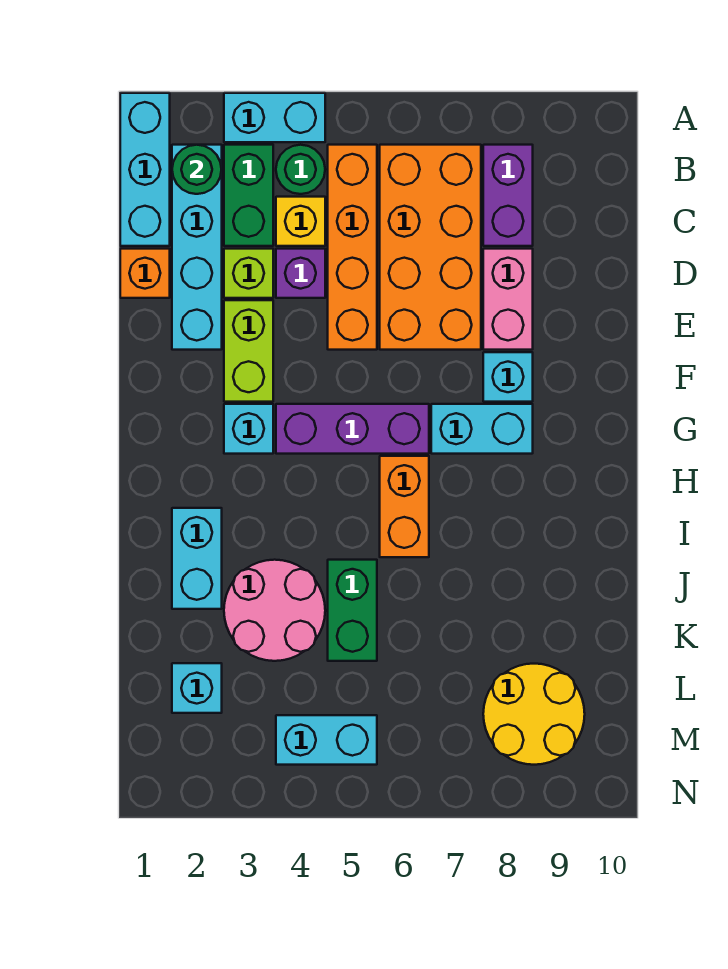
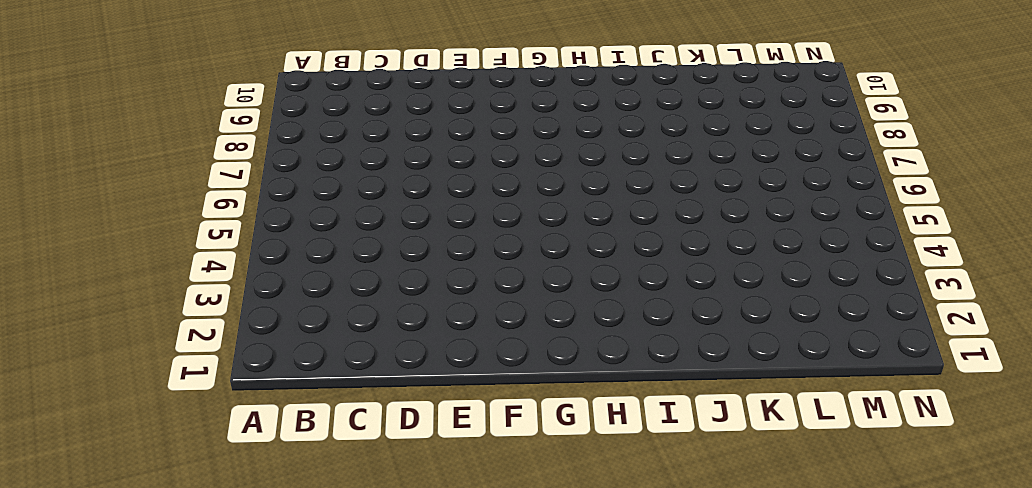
none -> cyan 1x3 brick [120,93,170,246]
none -> cyan 1x2 brick [224,93,325,142]
none -> cyan 1x4 brick [172,145,222,350]

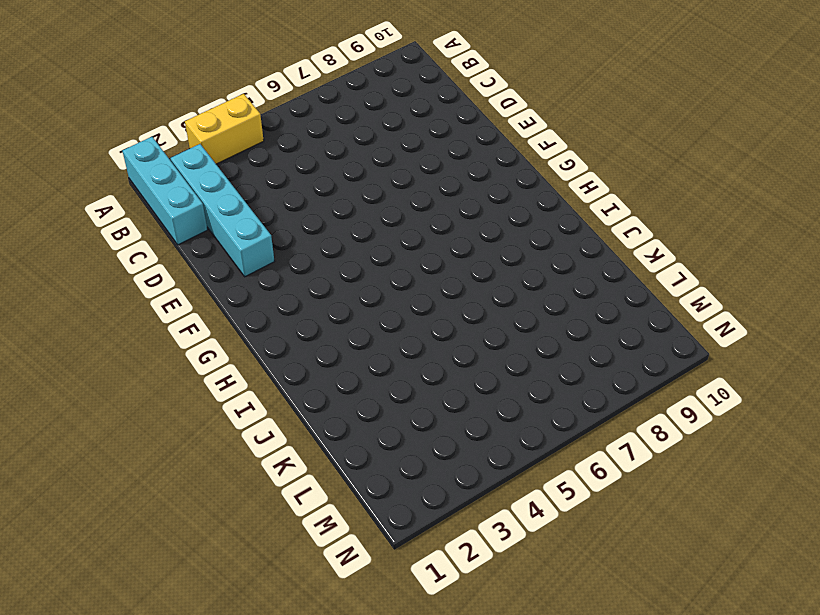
yellow 1x2 brick [185,94,264,164] -> cyan 1x2 brick [224,93,325,142]
none -> green 1x2 brick [224,145,273,246]
none -> green 1x1 round brick [276,145,325,194]
none -> orange 1x4 brick [328,145,377,350]

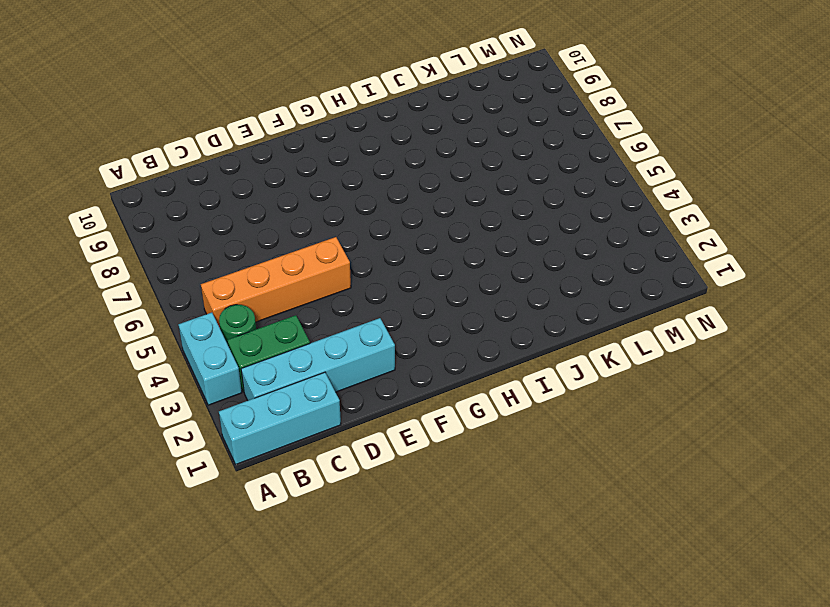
none -> orange 2x4 brick [380,145,481,350]
none -> purple 1x2 brick [483,145,533,246]
none -> yellow 1x1 brick [276,197,325,246]

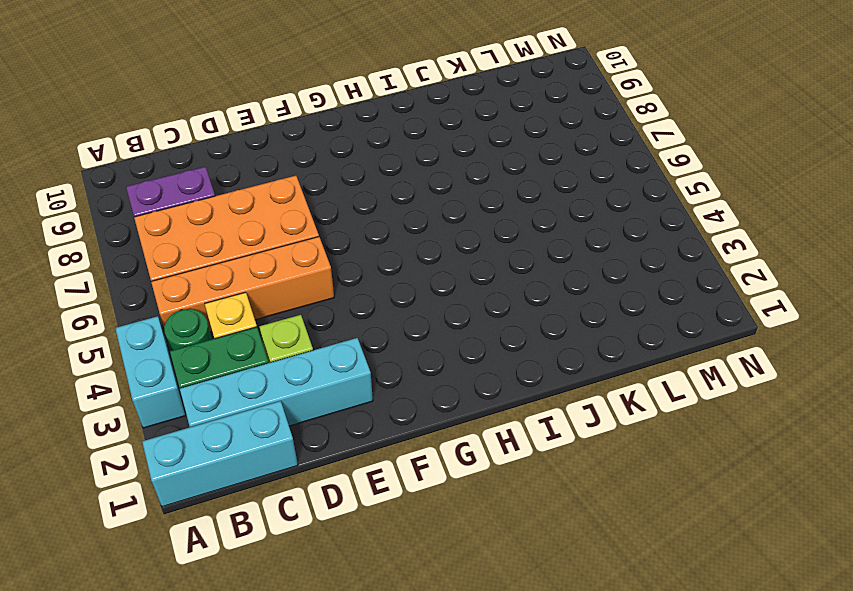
none -> orange 1x1 brick [120,249,170,298]
none -> purple 1x1 brick [276,249,325,298]
none -> pink 1x2 brick [483,249,533,350]

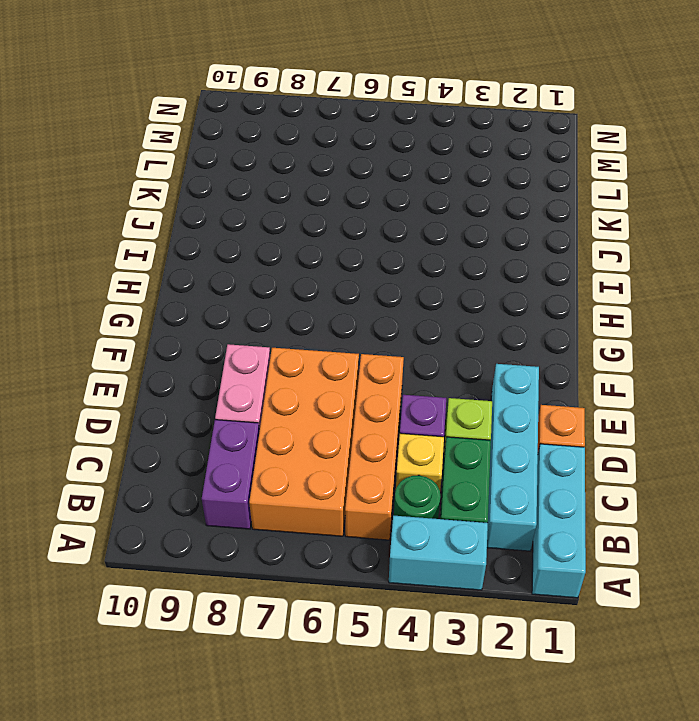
none -> lime 1x2 brick [224,300,273,402]
none -> cyan 1x1 brick [483,352,533,402]
none -> cyan 1x1 brick [224,404,273,454]

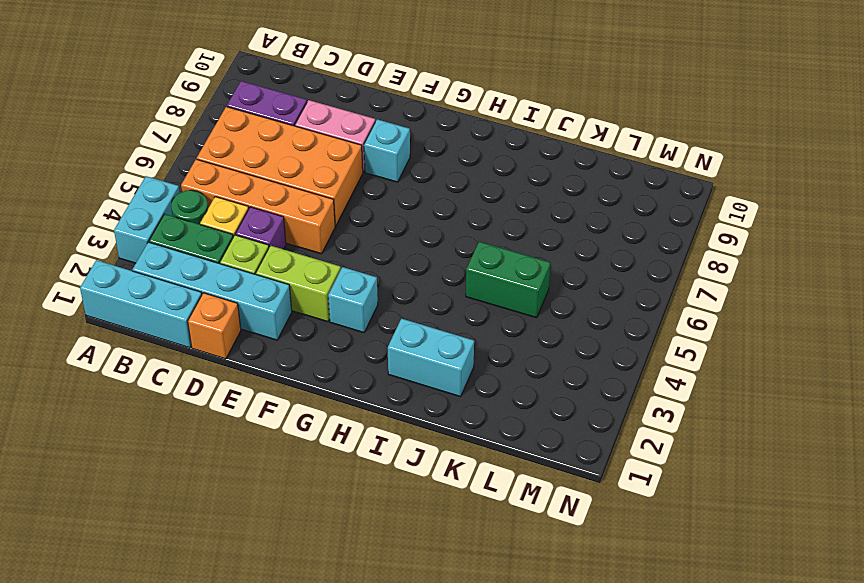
none -> purple 1x3 brick [276,404,429,454]
none -> cyan 1x2 brick [431,404,533,454]
none -> orange 1x2 brick [380,456,429,557]

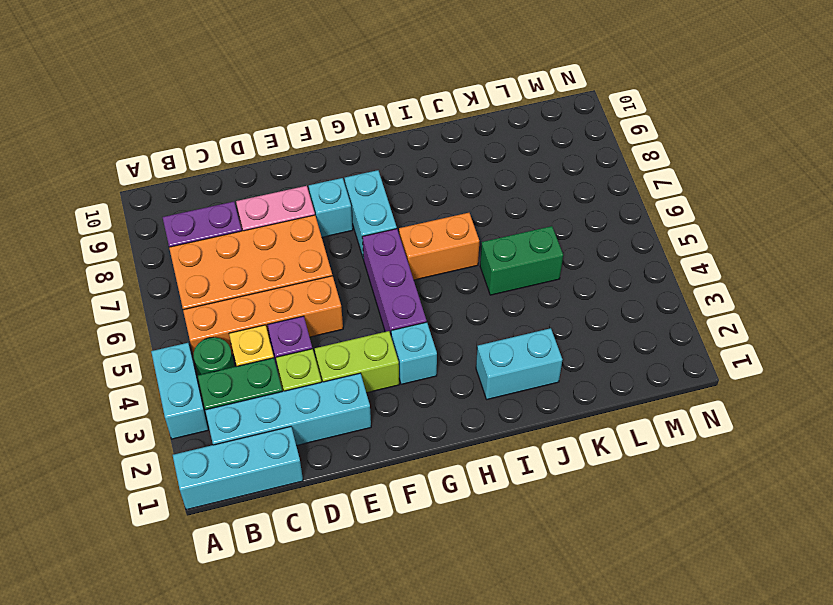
none -> orange 1x1 brick [120,249,170,298]
none -> pink 2x2 round brick [224,560,325,661]
none -> cyan 1x1 brick [172,663,222,713]

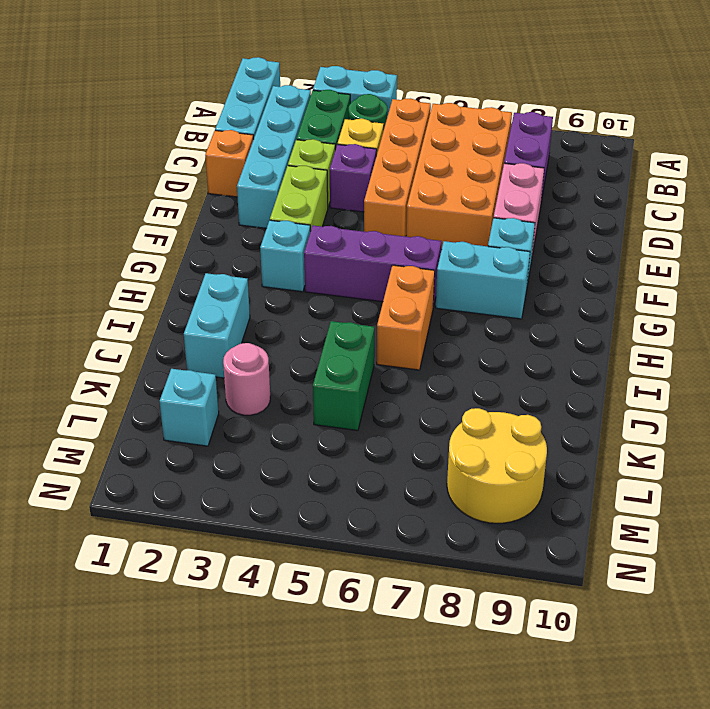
pink 1x1 round brick [223,343,270,415] -> pink 2x2 round brick [224,560,325,661]
none -> cyan 1x2 brick [276,715,377,765]
none -> green 1x1 round brick [172,145,222,194]

